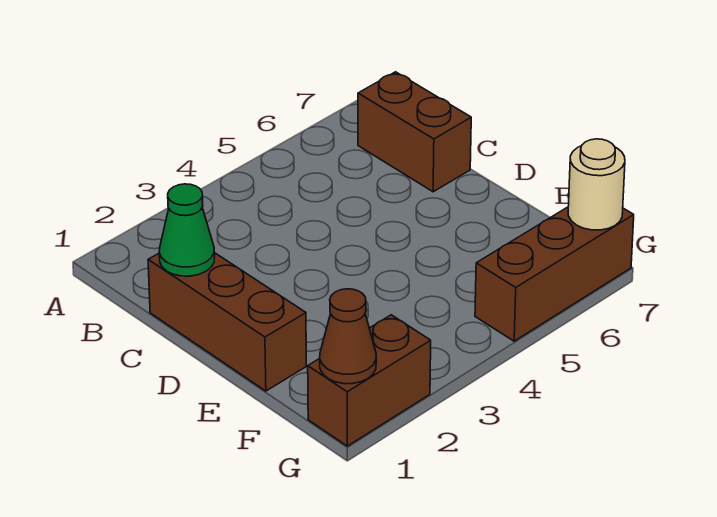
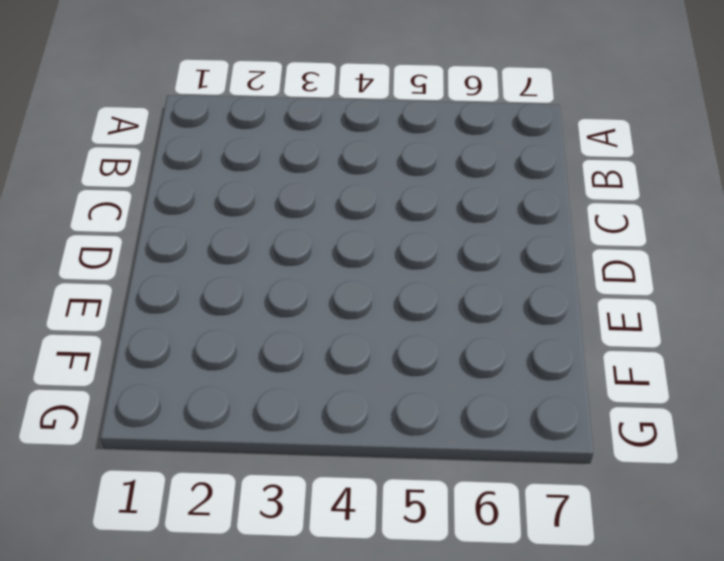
none -> brown 1x2 brick [358,72,471,192]
none -> brown 1x3 brick [148,253,306,391]

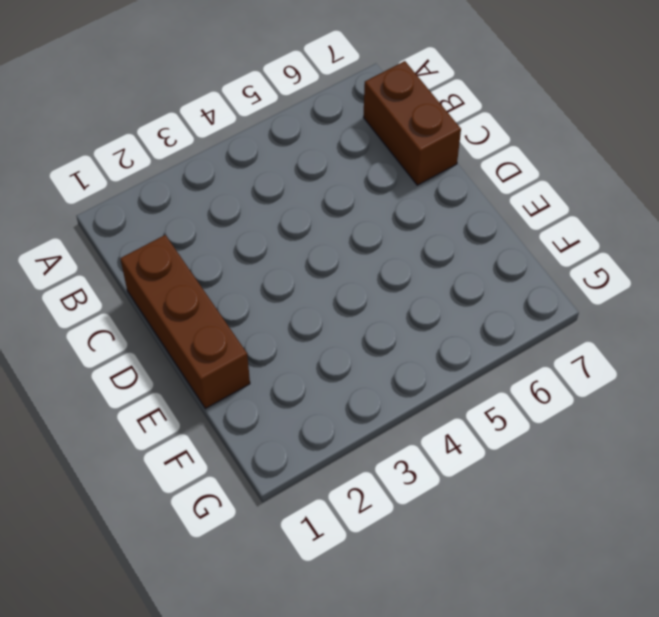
none -> brown 1x2 brick [308,315,431,446]
none -> brown 1x3 brick [475,207,634,341]

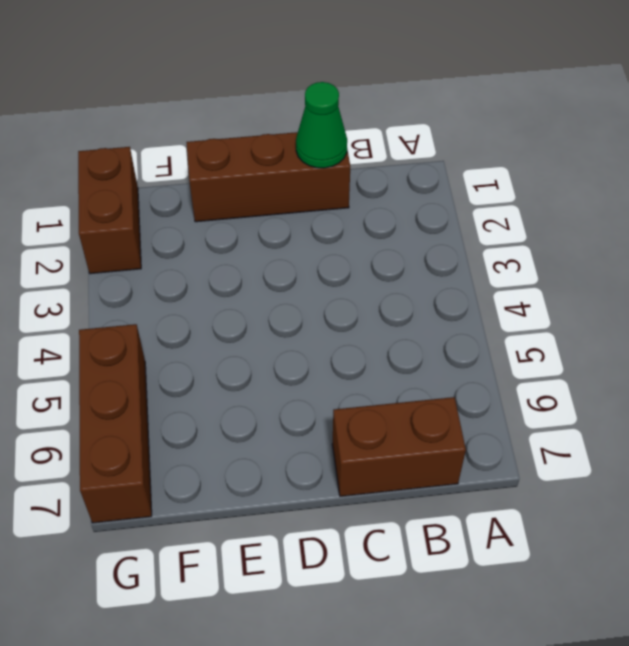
none -> brown 1x1 cone [320,289,376,384]
none -> tan 1x1 round brick [568,139,625,230]

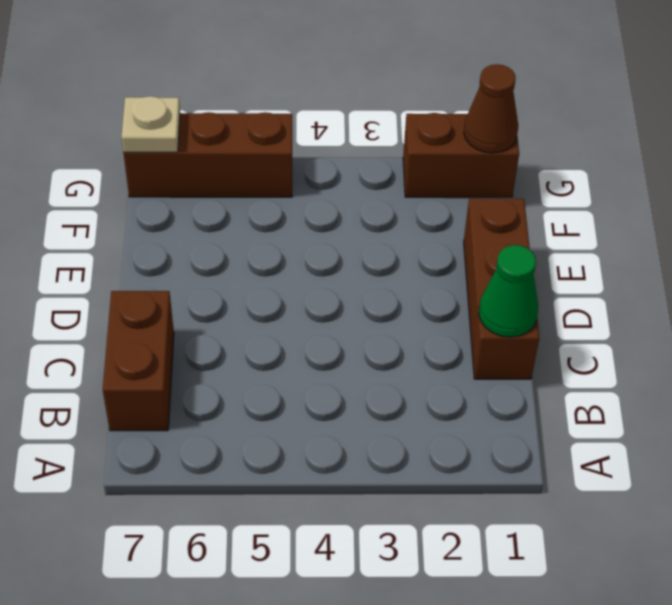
tan 1x1 plate [121,96,180,152] -> tan 1x1 round brick [568,139,625,230]

